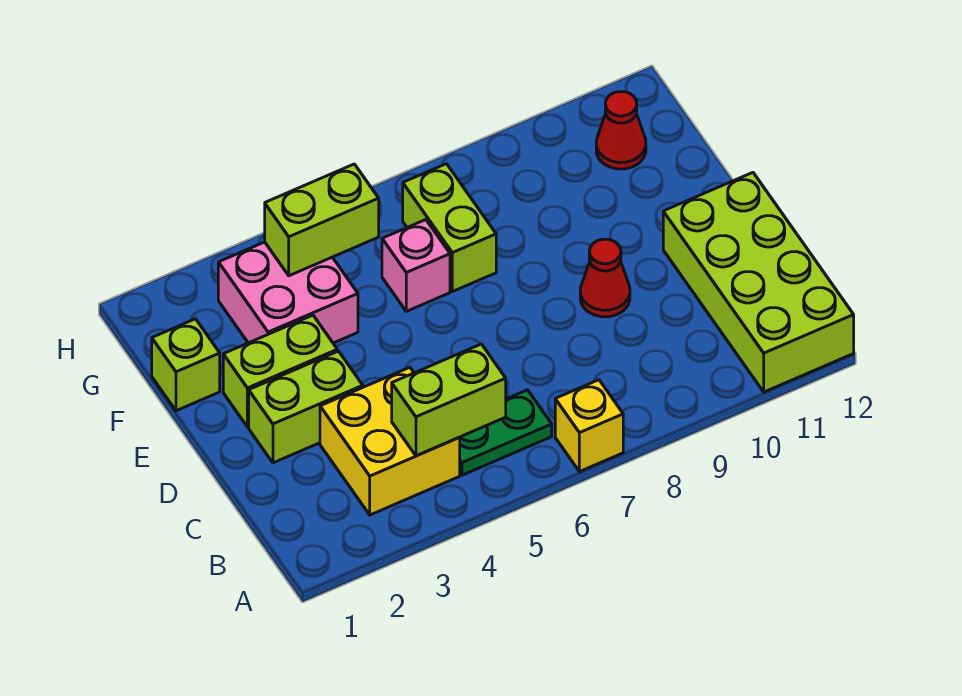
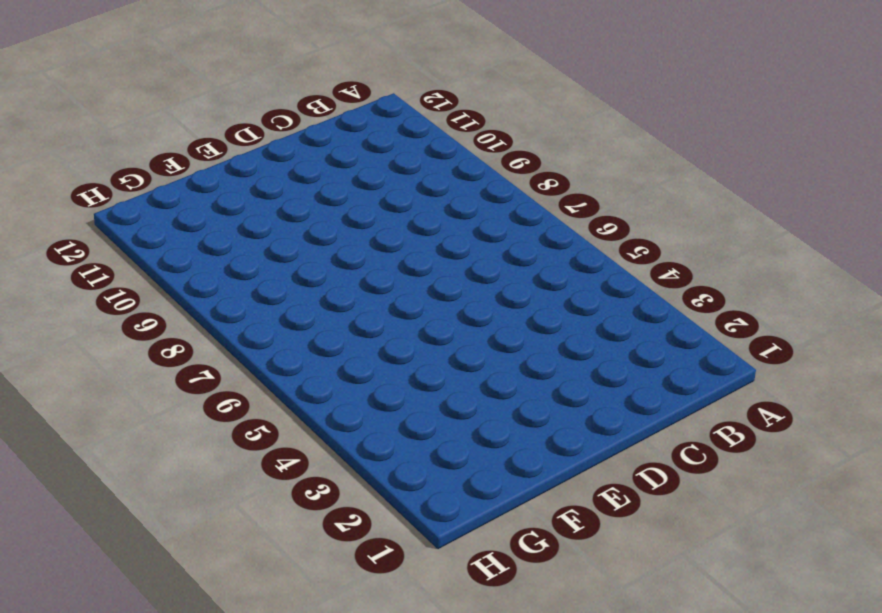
none -> yellow 1x1 brick [555,380,623,472]
none -> lime 2x4 brick [663,173,854,392]
none -> yellow 2x2 brick [320,367,460,515]

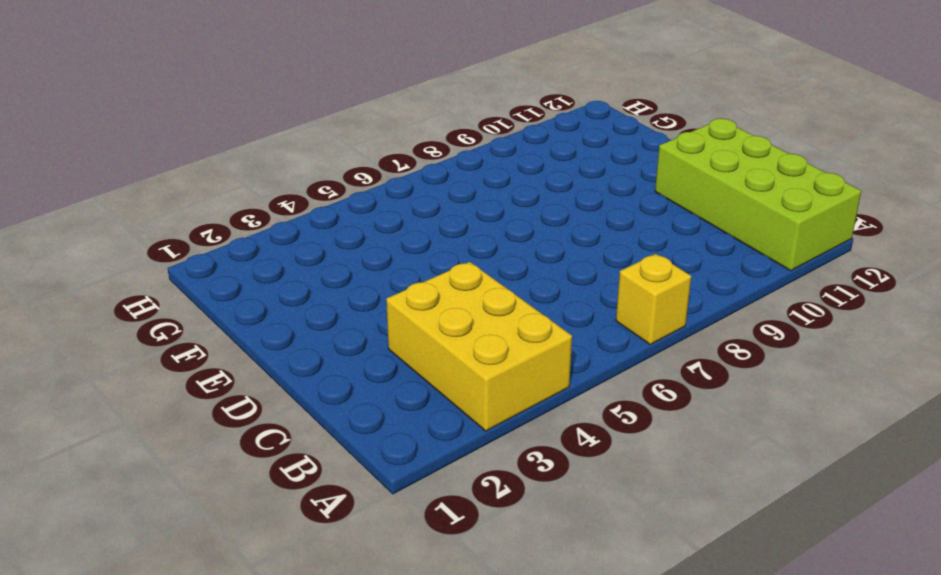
yellow 2x3 brick [386,262,572,431] -> yellow 2x2 brick [320,367,460,515]
none -> green 1x2 plate [459,390,552,475]
none -> lime 1x2 brick [249,351,363,463]
none -> red 1x1 cone [580,239,630,317]

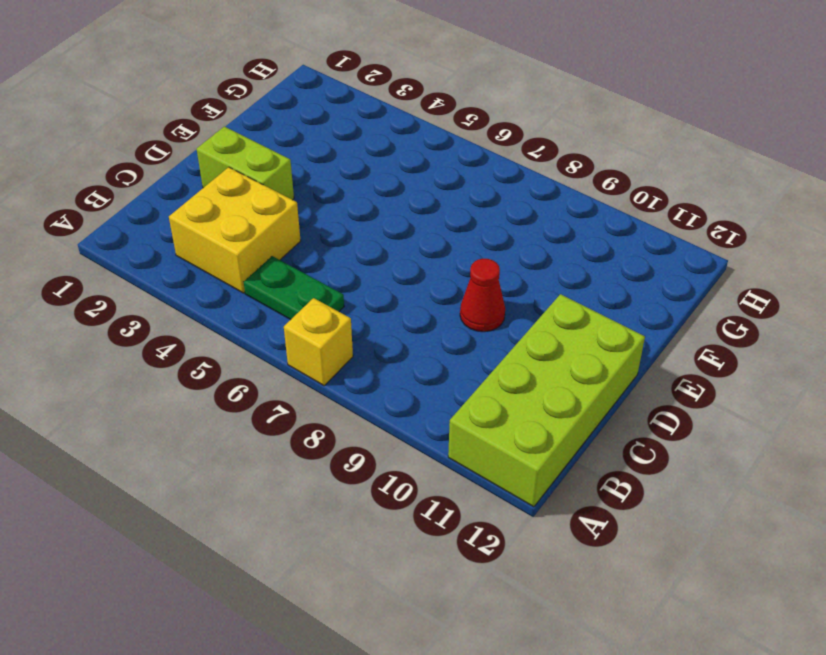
none -> lime 1x2 brick [223,315,337,427]
none -> lime 1x1 brick [152,319,220,411]
none -> pink 2x2 brick [218,242,358,343]

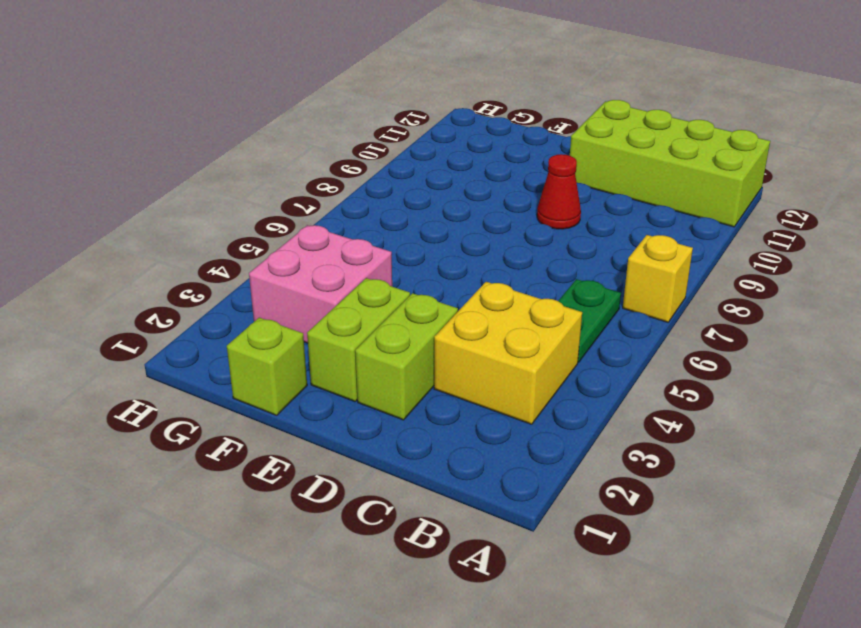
none -> pink 1x1 brick [382,220,450,311]
none -> lime 1x2 brick [403,164,496,292]
none -> red 1x1 cone [596,92,646,169]

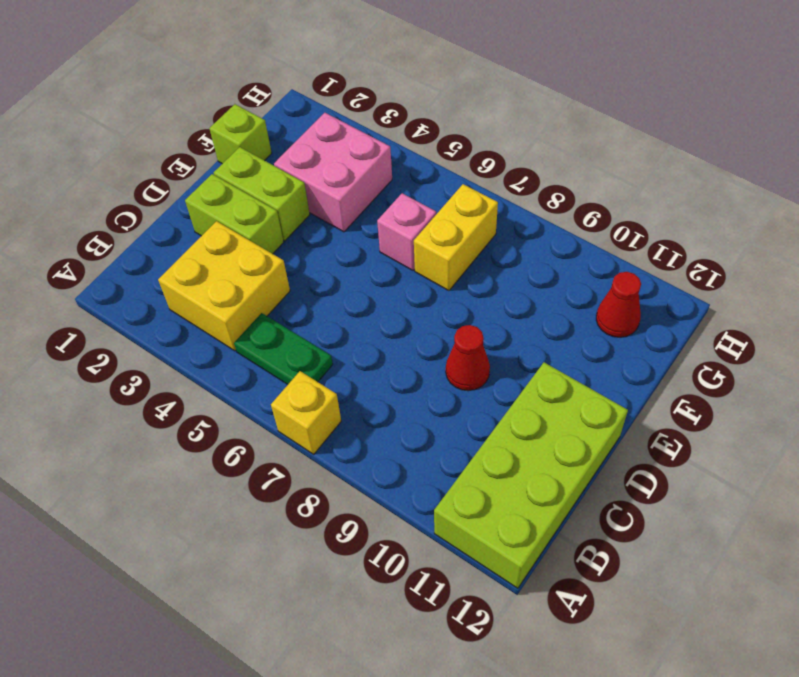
yellow 1x2 brick [414,184,498,291] -> lime 1x2 brick [403,164,496,292]
none -> lime 1x2 brick [392,344,506,456]
none -> lime 1x2 brick [265,164,379,276]

